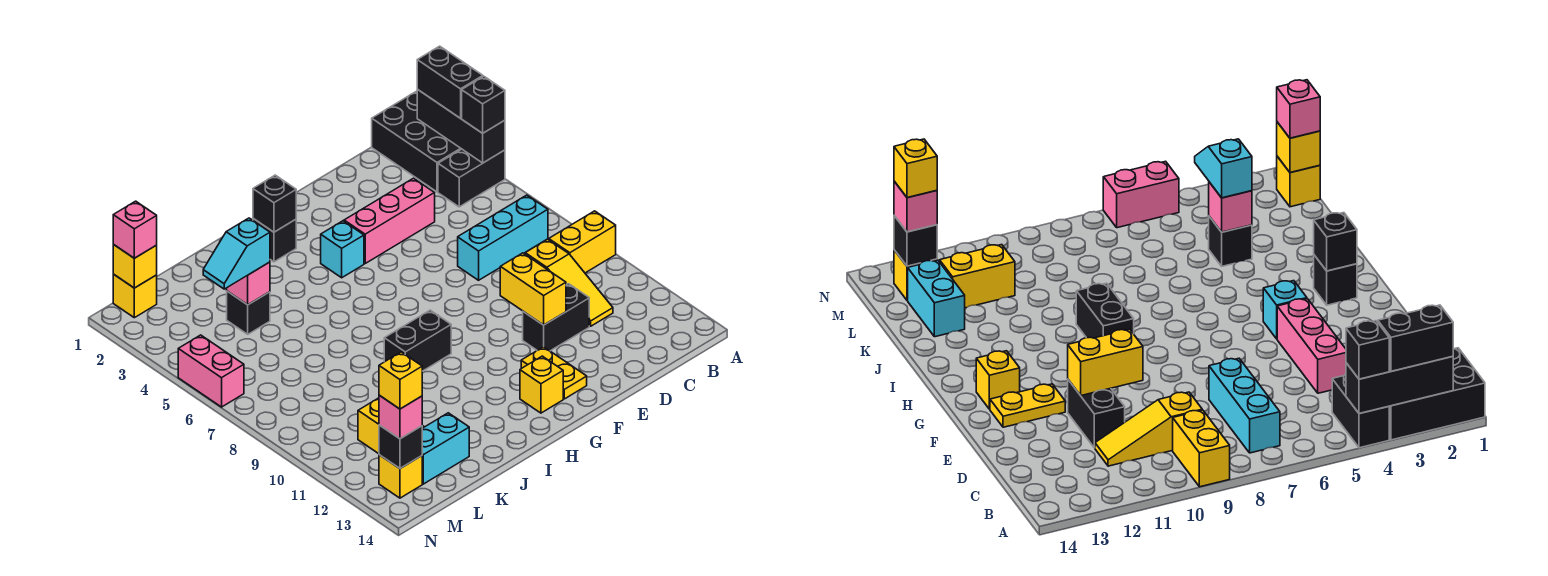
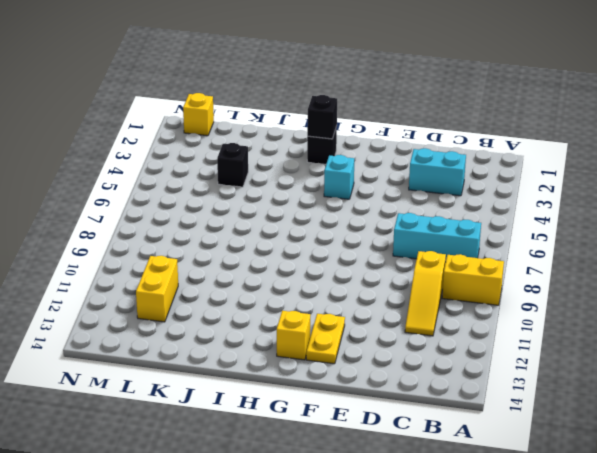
cyan 1x2 brick [409,148,466,196] -> cyan 1x2 brick moved to [422,413,469,484]
none -> black 2x3 brick [372,91,461,192]
none -> black 1x2 brick [438,149,505,207]
none -> pink 1x3 brick [344,178,435,263]
none -> black 1x2 brick [523,284,589,351]

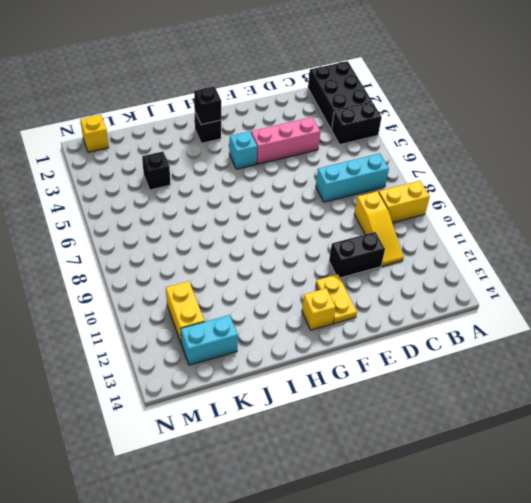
none -> black 1x2 brick [384,310,451,371]
none -> yellow 1x1 brick [379,455,422,498]
none -> pink 1x2 brick [178,335,244,407]
none -> black 1x3 brick [417,90,505,163]

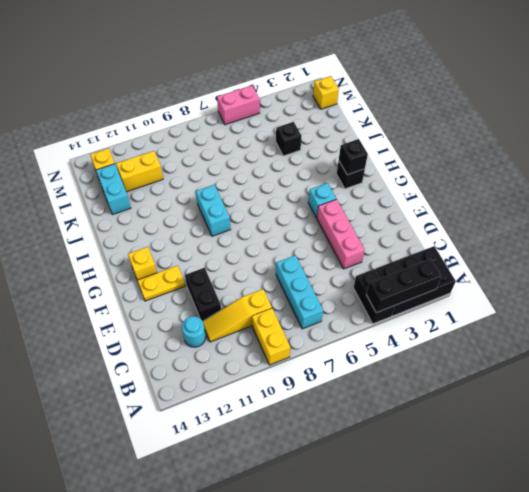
cyan 1x1 round brick [182,316,206,347] -> none
cyan 1x2 brick [196,185,231,236] -> black 1x2 brick [384,310,451,371]
none -> yellow 1x2 brick [500,253,566,325]
none -> pink 1x1 brick [227,262,270,305]
none -> yellow 1x1 brick [113,244,157,288]
none -> black 1x1 brick [379,425,422,468]

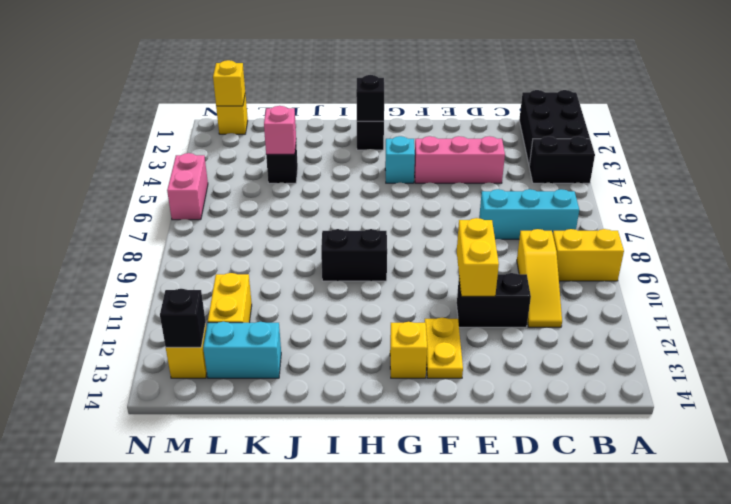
none -> black 1x3 brick [417,90,505,163]
none -> black 1x2 brick [417,46,483,118]
none -> black 1x1 brick [462,76,505,133]
none -> cyan 1x2 slope [203,218,270,289]

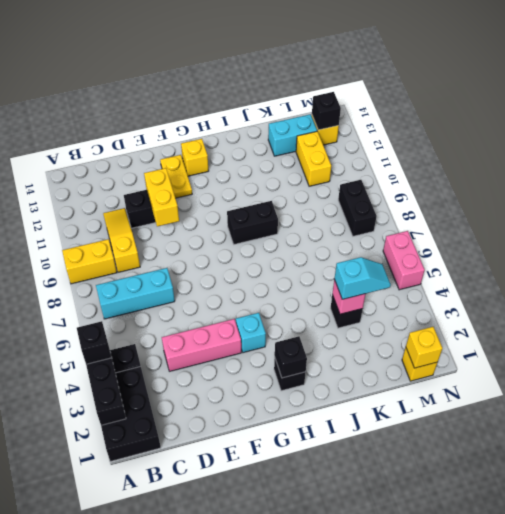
black 1x2 brick [338,180,377,236] -> black 1x2 brick moved to [417,46,483,118]
none -> pink 1x1 brick [113,201,157,258]
none -> pink 1x1 brick [379,395,422,439]
none -> yellow 1x1 brick [379,352,422,409]

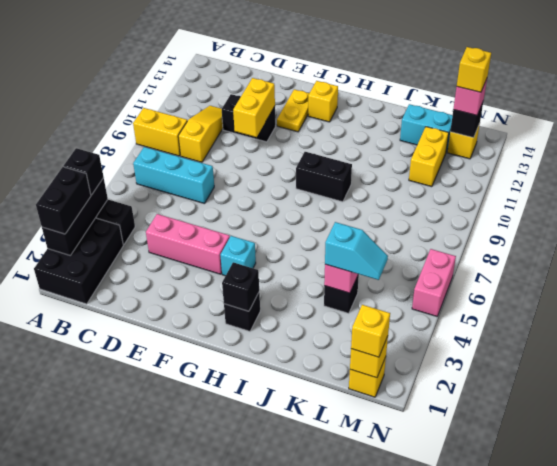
yellow 1x1 brick [351,305,390,357] -> pink 1x1 brick [113,201,157,258]

